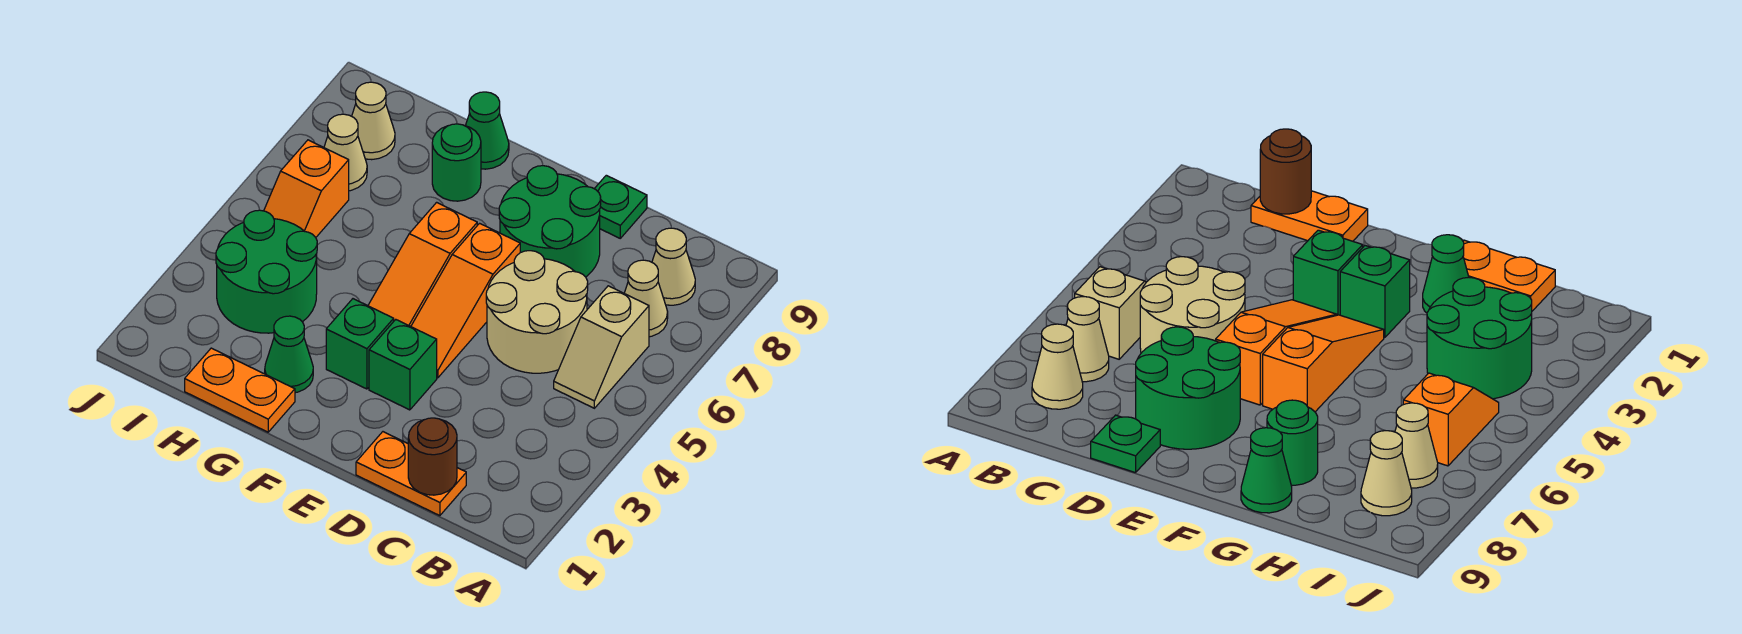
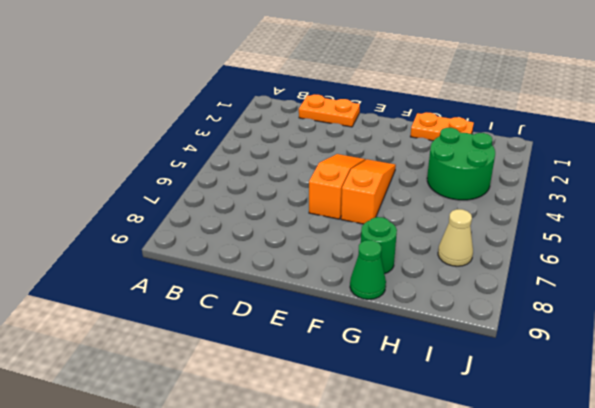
none -> tan 1x2 slope [554,286,649,408]
none -> tan 1x1 cone [624,260,668,337]
none -> tan 1x1 cone [652,228,695,305]

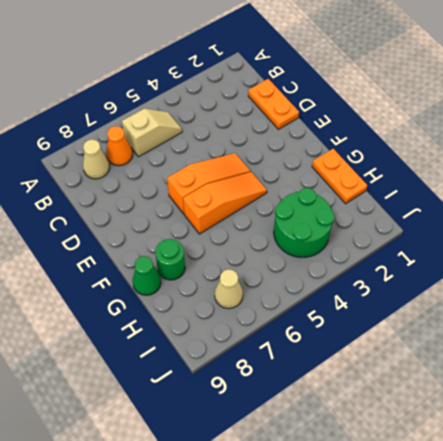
orange 1x1 cone [106,126,132,166] -> tan 1x1 cone [624,260,668,337]
none -> tan 2x2 round brick [486,251,588,373]
none -> green 2x2 round brick [499,166,601,277]
none -> green 1x1 plate [595,175,647,238]

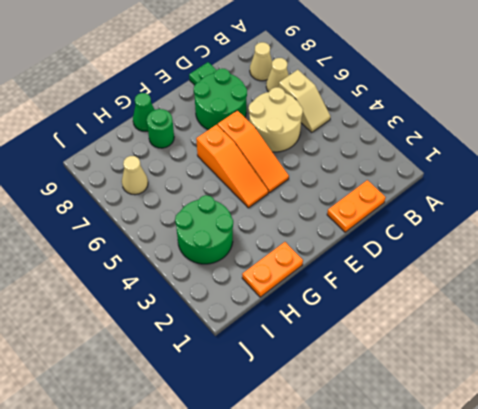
none -> green 1x1 brick [369,320,437,410]
none -> green 1x1 brick [326,299,394,389]
none -> green 1x1 cone [265,316,313,393]

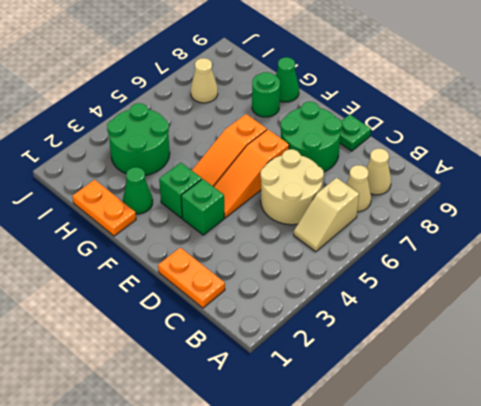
none -> orange 1x2 slope [264,140,349,237]
none -> tan 1x1 cone [352,82,395,160]
none -> brown 1x1 round brick [408,418,457,495]

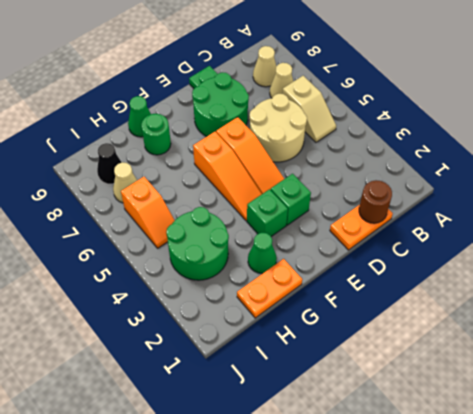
black 1x1 cone [97,143,122,184] -> tan 1x1 cone [352,82,395,160]

